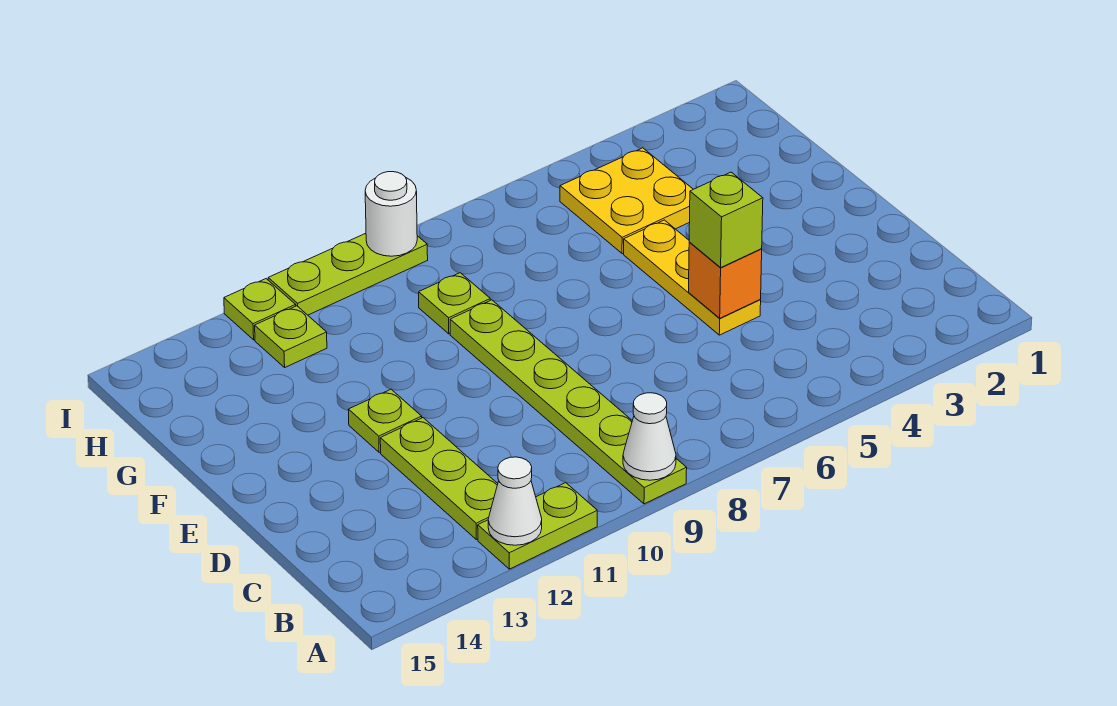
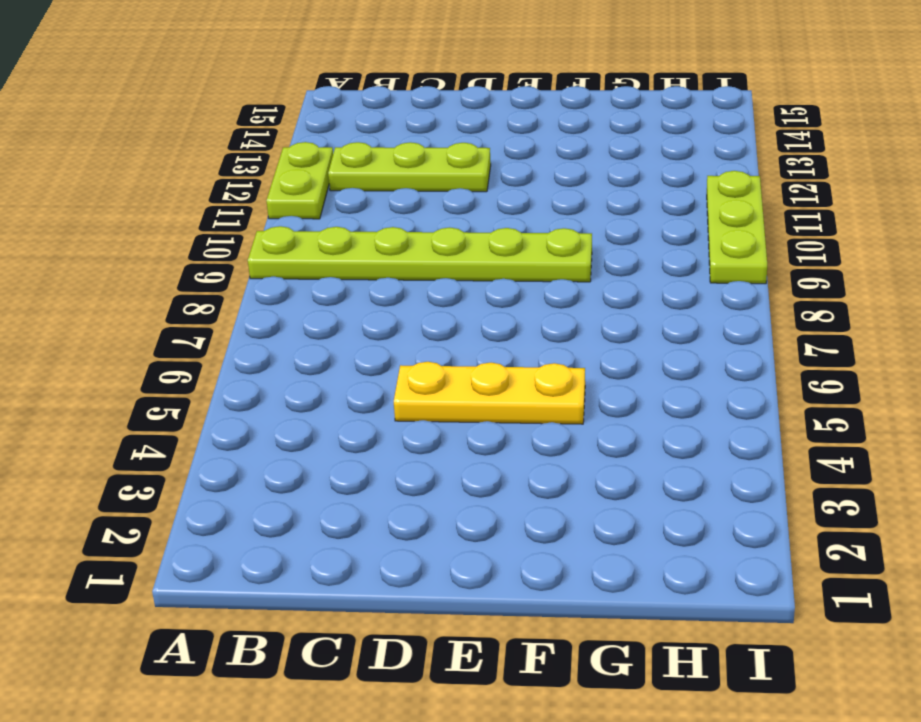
none -> lime 1x1 plate [348,389,422,452]
none -> yellow 2x2 plate [560,148,693,254]
none -> lime 1x1 plate [419,273,490,334]

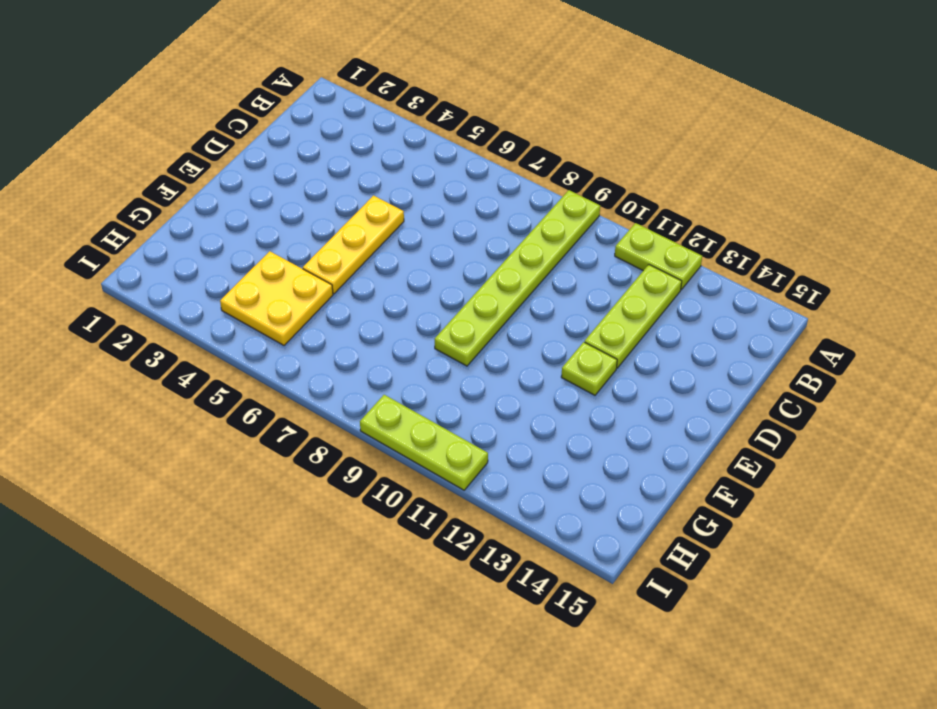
none -> lime 1x1 plate [419,273,490,334]
none -> lime 1x1 plate [255,306,327,367]
none -> lime 1x1 plate [224,279,296,340]

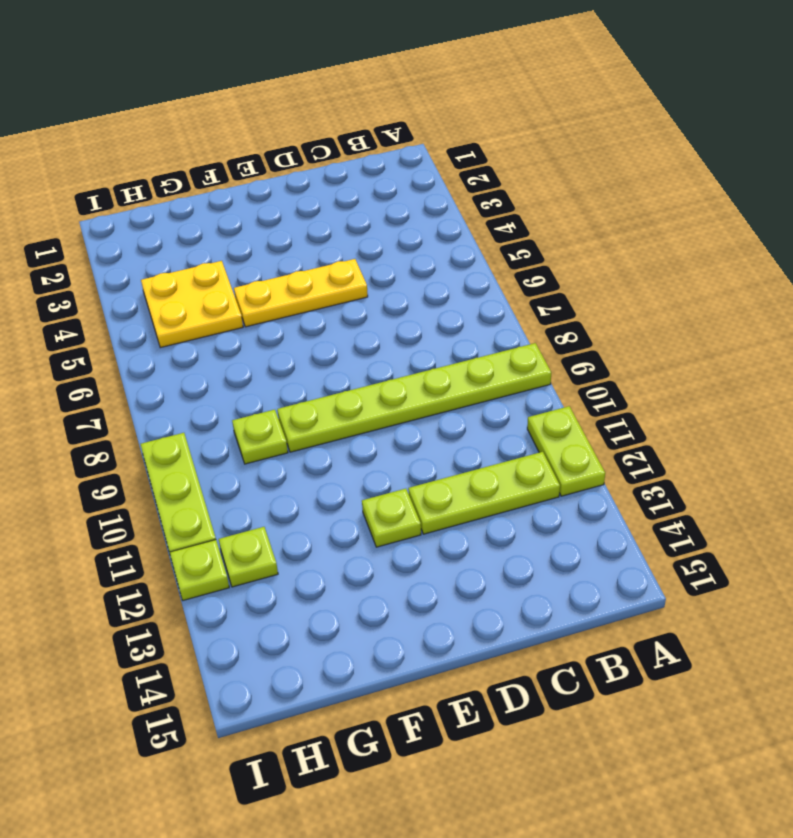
none -> white 1x1 cone [623,393,676,480]
none -> white 1x1 cone [488,457,542,545]
none -> orange 1x1 brick [689,242,762,318]

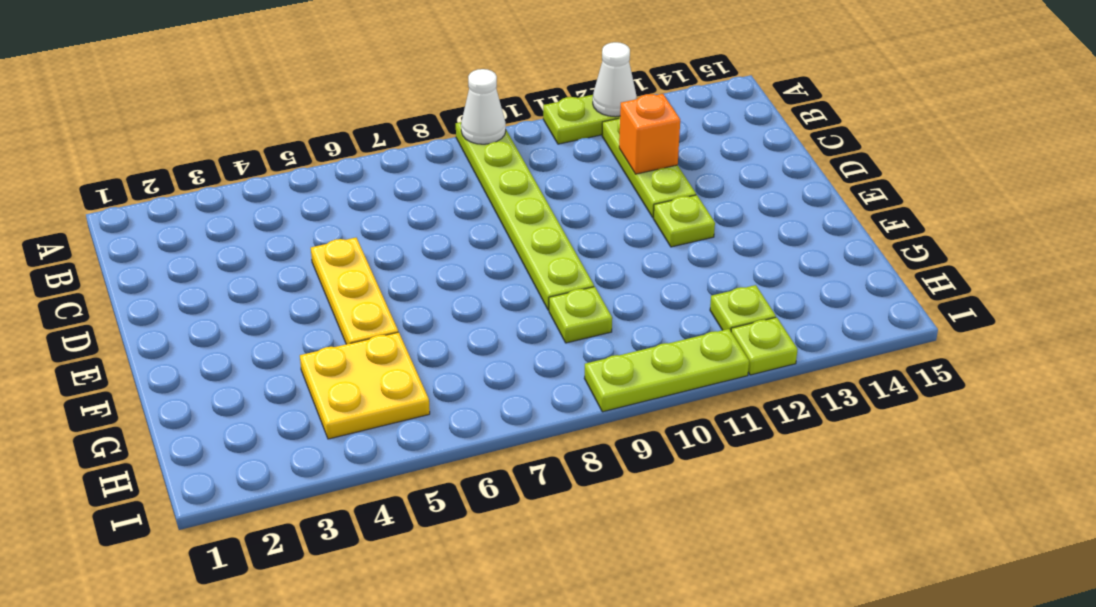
orange 1x1 brick [619,94,680,174] -> orange 1x1 brick moved to [689,242,762,318]
none -> white 1x1 round brick [365,172,417,256]
none -> lime 1x1 brick [689,172,763,267]

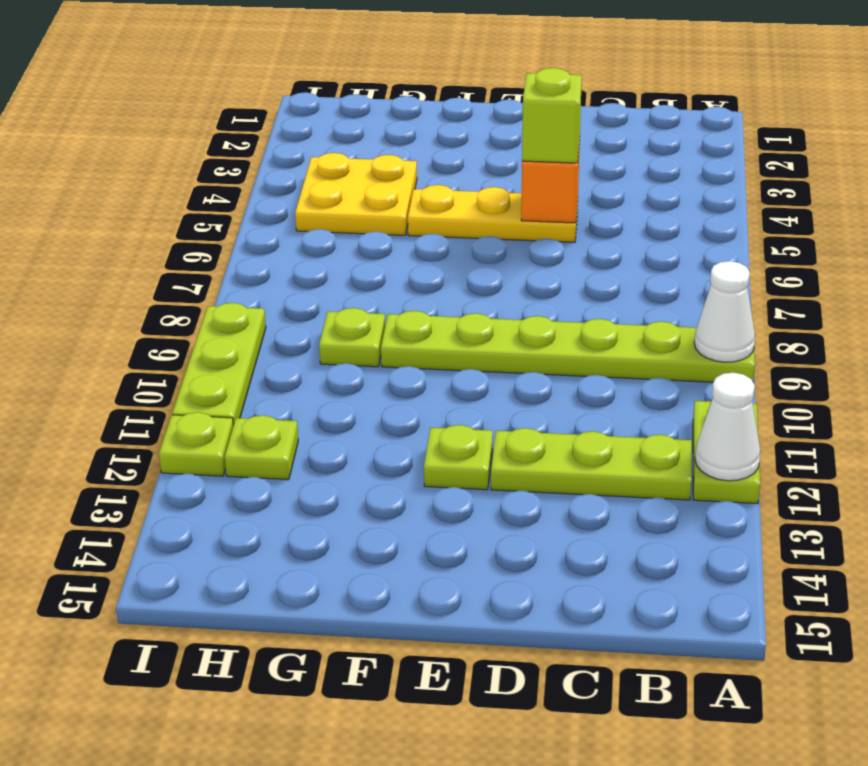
none -> white 1x1 round brick [365,172,417,256]

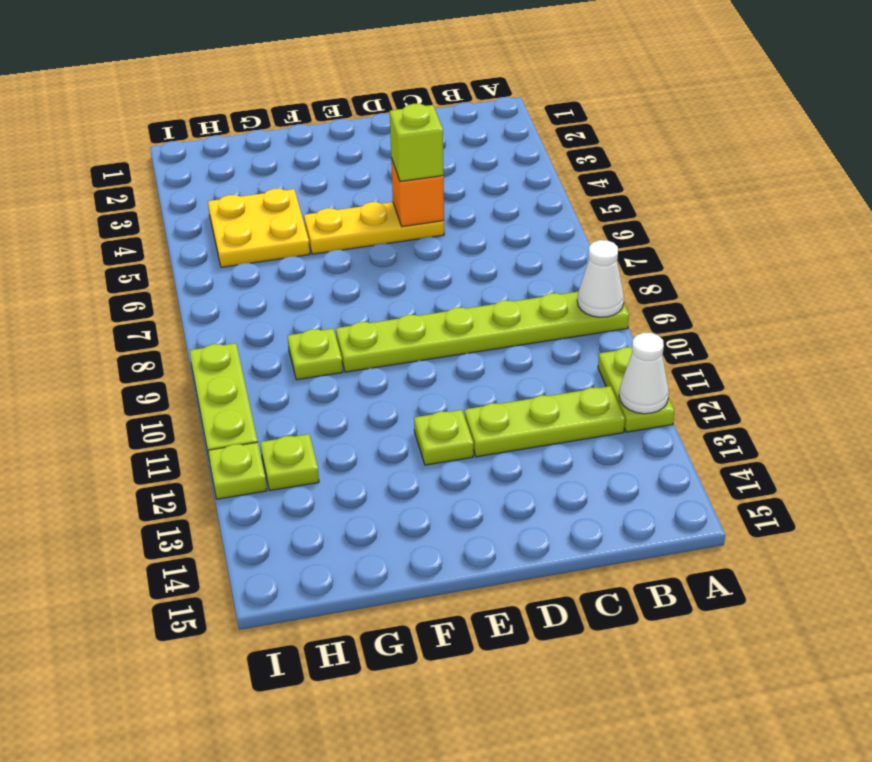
none -> white 1x1 round brick [365,172,417,256]

